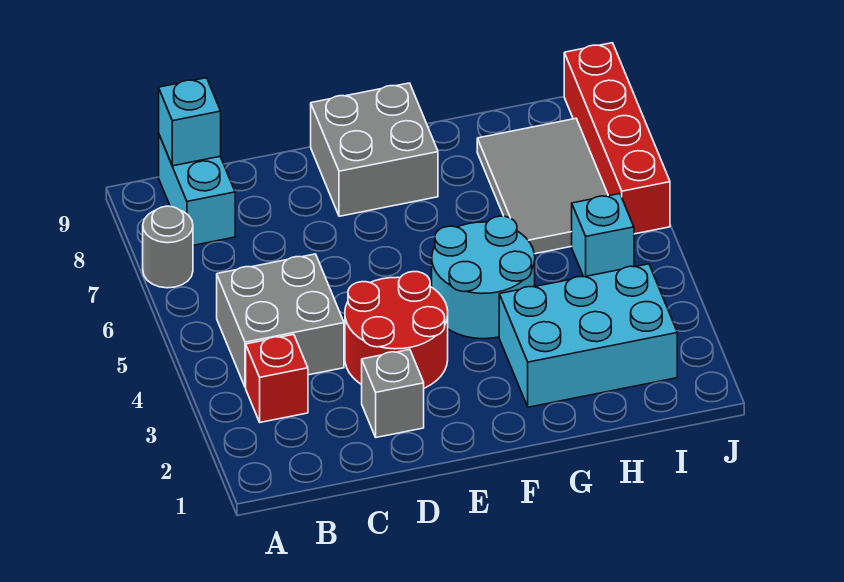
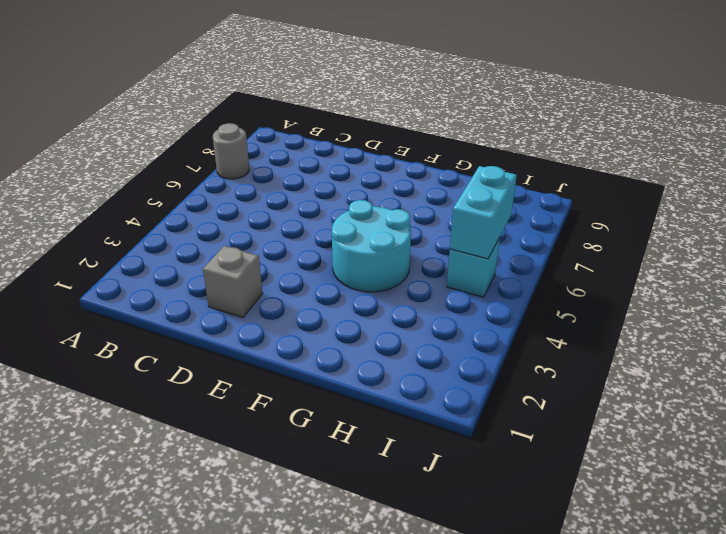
cyan 1x2 brick [450,166,517,259] -> cyan 1x2 brick moved to [159,135,235,245]
none -> red 1x1 brick [246,335,308,422]
none -> grey 2x2 brick [217,254,344,387]
none -> red 2x2 round brick [345,272,448,388]

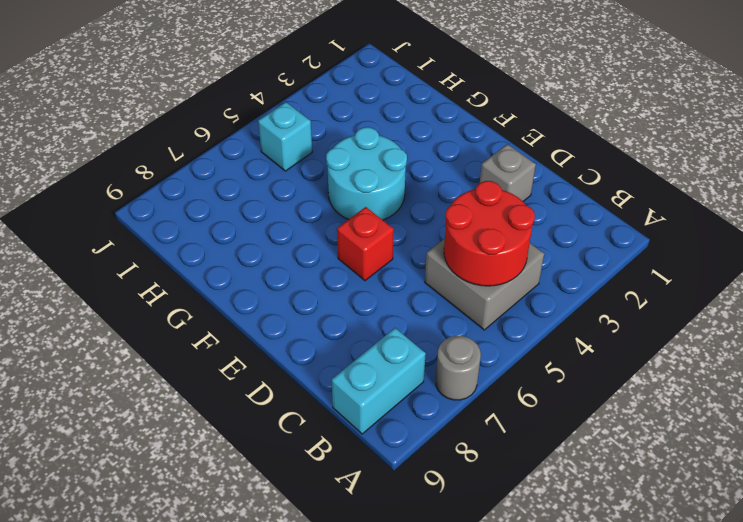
red 2x2 round brick [444,181,535,286] -> red 2x2 round brick moved to [345,272,448,388]
red 1x1 brick [337,207,394,281] -> red 1x1 brick moved to [246,335,308,422]
none -> grey 2x2 brick [311,83,438,216]
none -> cyan 2x3 brick [499,264,677,407]
none -> grey 2x3 tile [477,119,608,254]

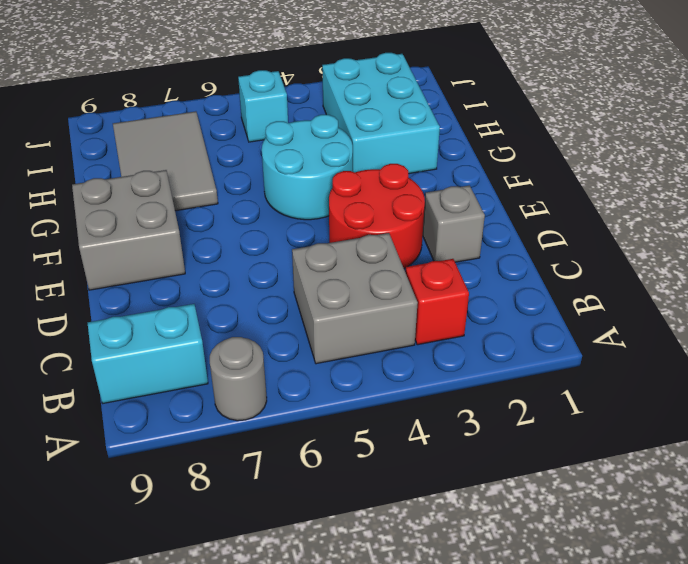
grey 2x3 tile [113,111,218,211] -> grey 2x3 tile turned to [477,119,608,254]
none -> red 1x4 brick [564,43,670,234]
none -> cyan 1x1 brick [159,78,221,166]

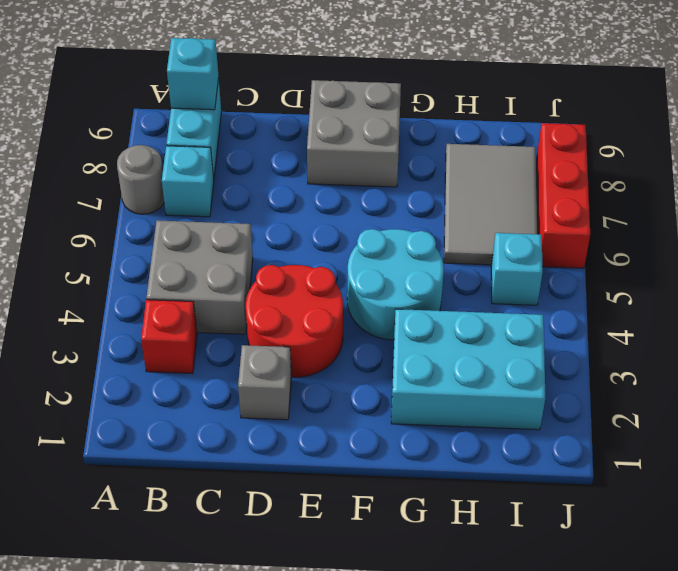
cyan 1x1 brick [162,146,214,217] -> none
red 1x3 brick [537,123,590,268] -> red 1x4 brick [564,43,670,234]

